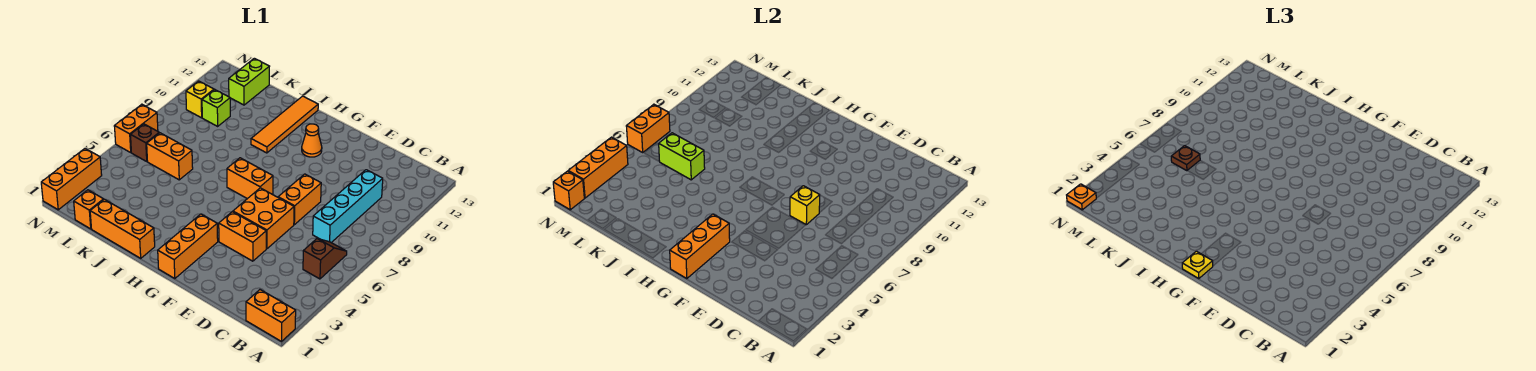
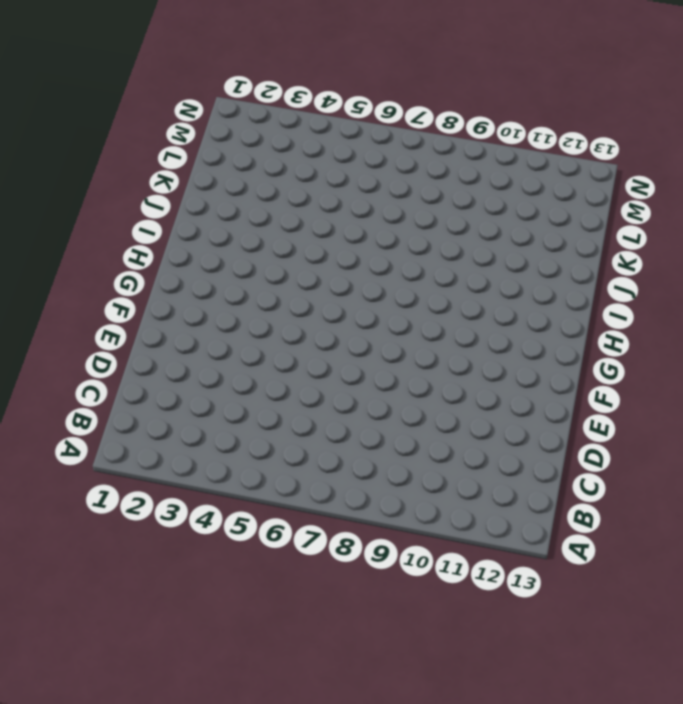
none -> orange 1x2 brick [246,290,296,341]
none -> brown 1x2 slope [303,239,347,279]
none -> cyan 1x4 brick [313,170,383,243]

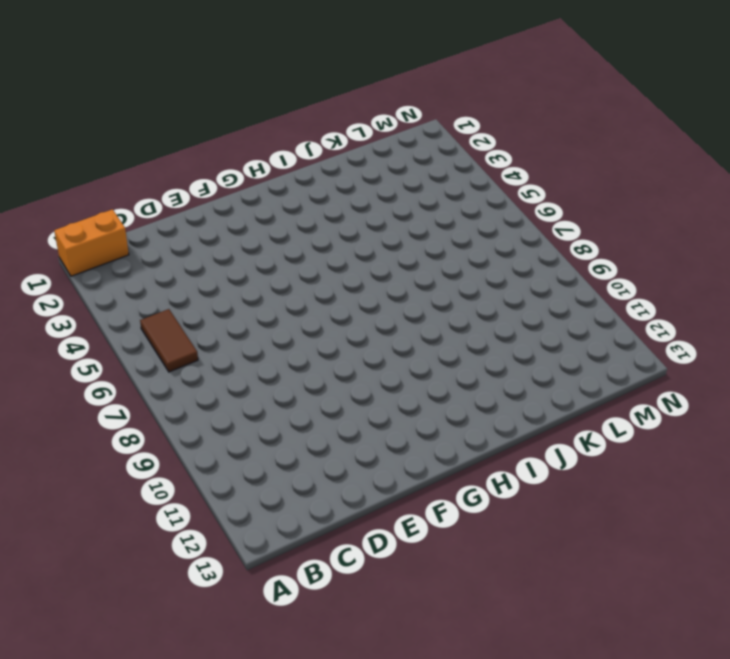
brown 1x2 tile [140,309,198,372] -> brown 1x2 slope [303,239,347,279]
none -> cyan 1x4 brick [313,170,383,243]
none -> orange 1x2 brick [219,212,266,261]
none -> orange 2x2 brick [233,188,294,249]

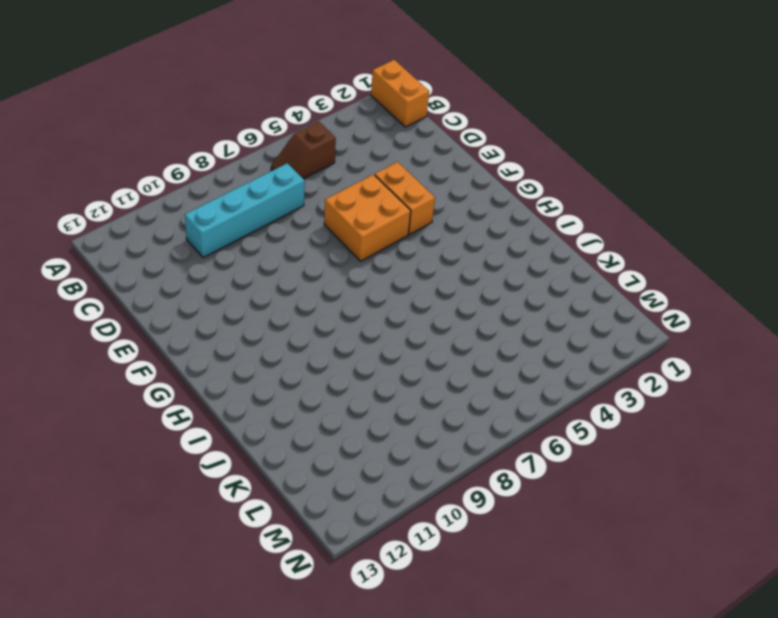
none -> orange 1x2 brick [278,174,321,225]
none -> orange 1x3 brick [158,214,218,279]
none -> orange 1x2 brick [227,158,273,199]

